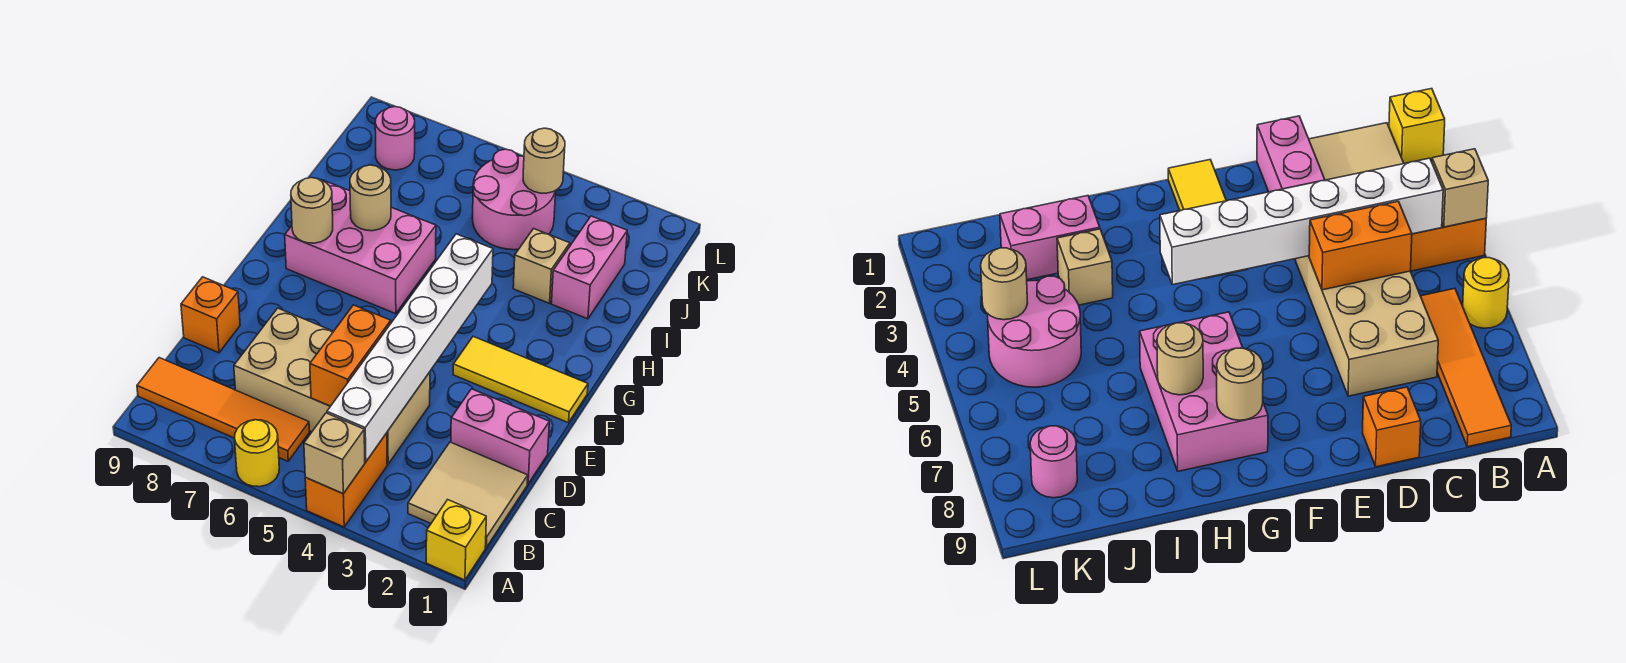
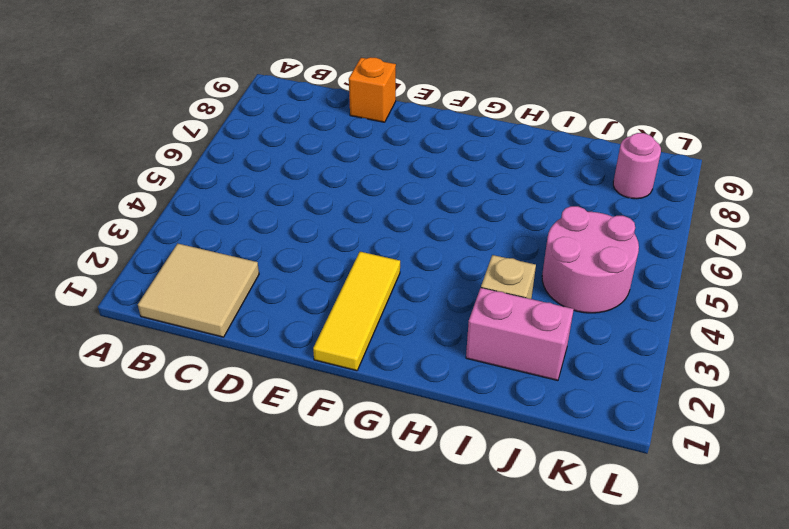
none -> yellow 1x1 brick [426,500,486,580]
none -> orange 1x2 brick [305,433,387,527]
none -> yellow 1x1 round brick [235,420,279,487]

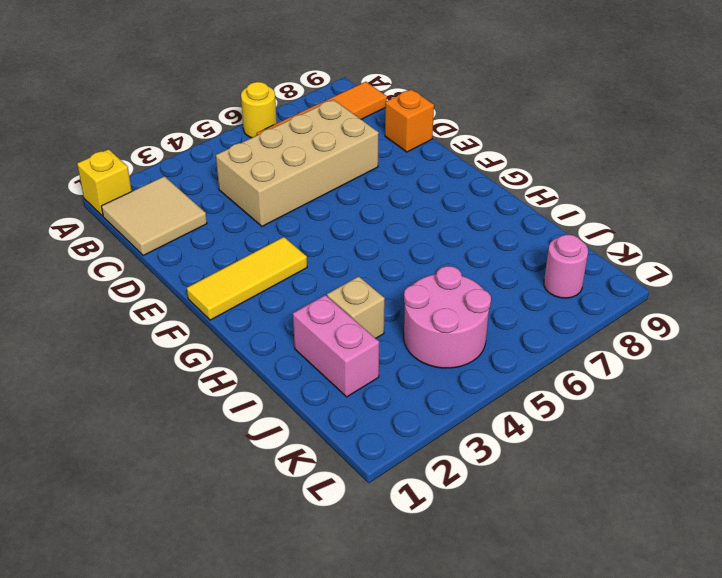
none -> orange 1x2 brick [305,433,387,527]
none -> pink 1x2 brick [451,389,549,484]
none -> pink 2x3 brick [285,182,436,314]

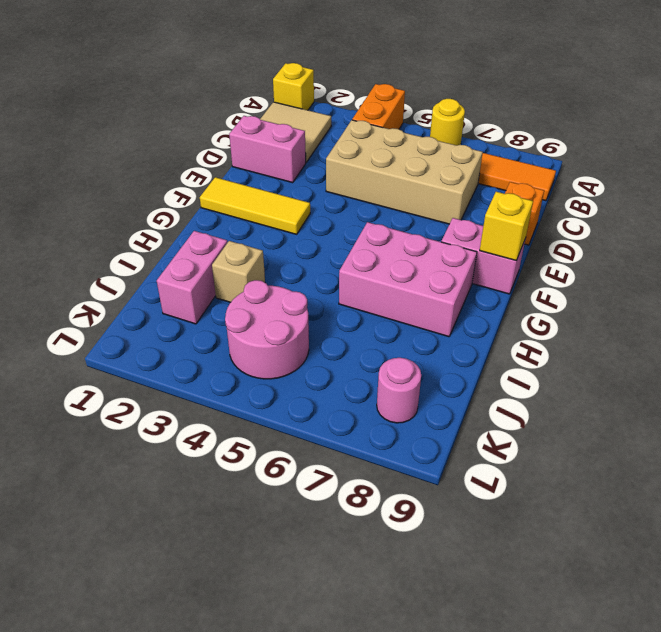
pink 1x2 brick [441,218,526,294] -> none
yellow 1x1 brick [480,192,533,260] -> none
none -> tan 1x1 brick [304,413,365,494]
none -> white 1x6 brick [327,234,493,462]
none -> orange 1x2 brick [310,305,391,406]

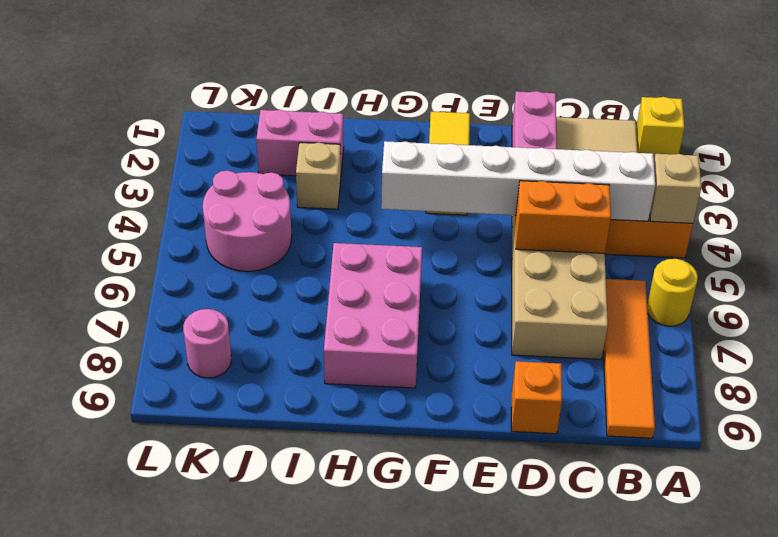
none -> tan 1x1 round brick [291,178,333,243]
none -> tan 1x1 round brick [350,165,391,231]
none -> tan 1x1 round brick [523,128,565,193]

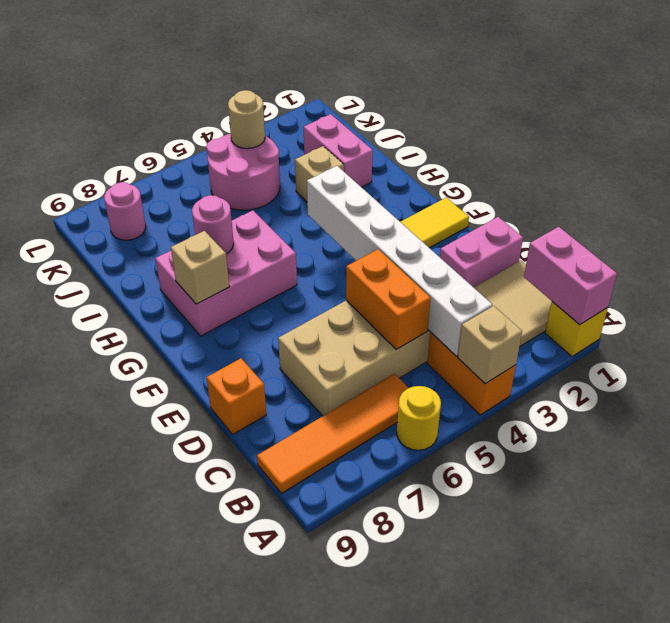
pink 1x2 brick [524,227,617,325] -> none
tan 1x1 brick [171,231,229,304] -> tan 1x1 round brick [291,178,333,243]
pink 1x1 round brick [192,195,234,254] -> tan 1x1 round brick [350,165,391,231]

